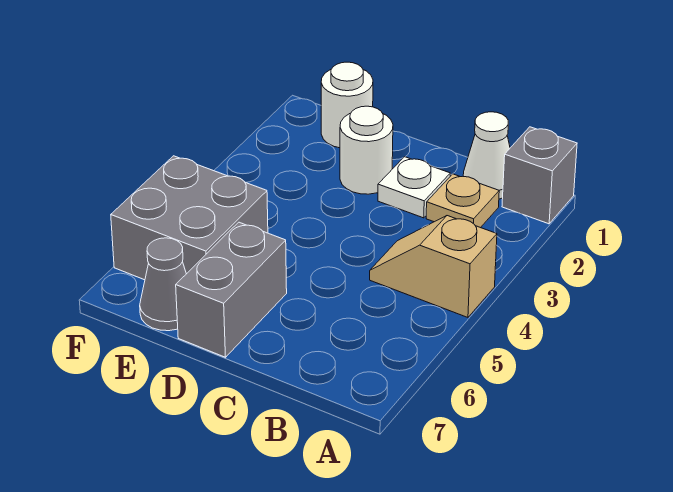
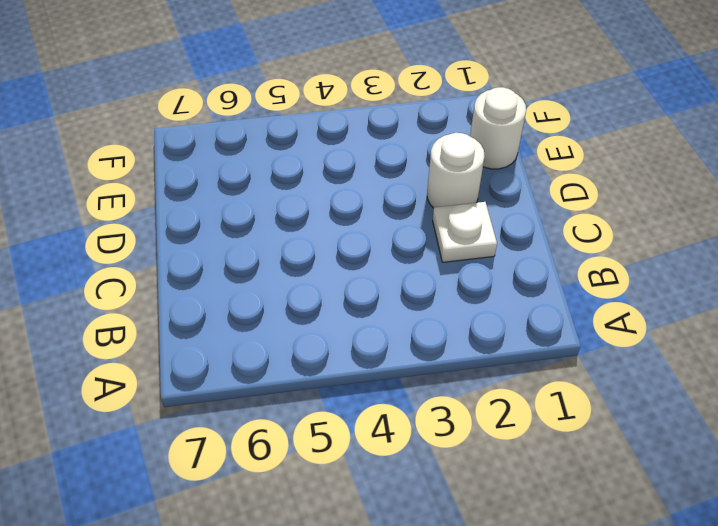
none -> grey 1x1 brick [502,127,577,224]
none -> tan 1x2 slope [370,216,497,317]

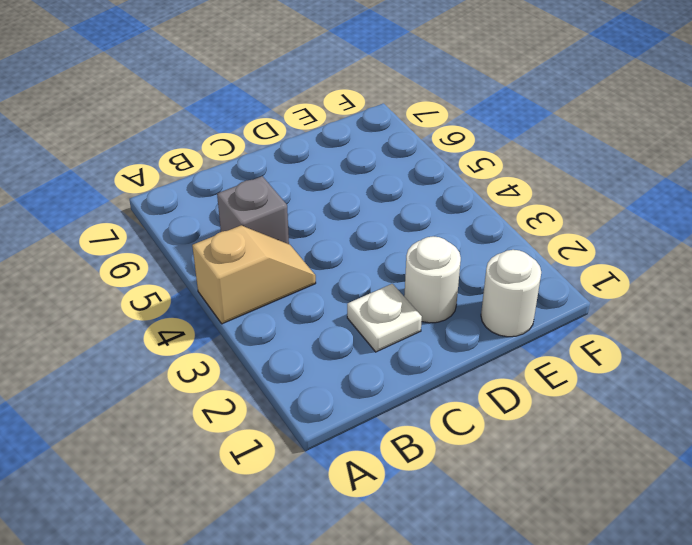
grey 1x1 brick [217,176,289,244] -> grey 1x1 brick moved to [502,127,577,224]
none -> white 1x1 cone [463,112,510,199]
none -> tan 1x1 plate [426,174,499,228]

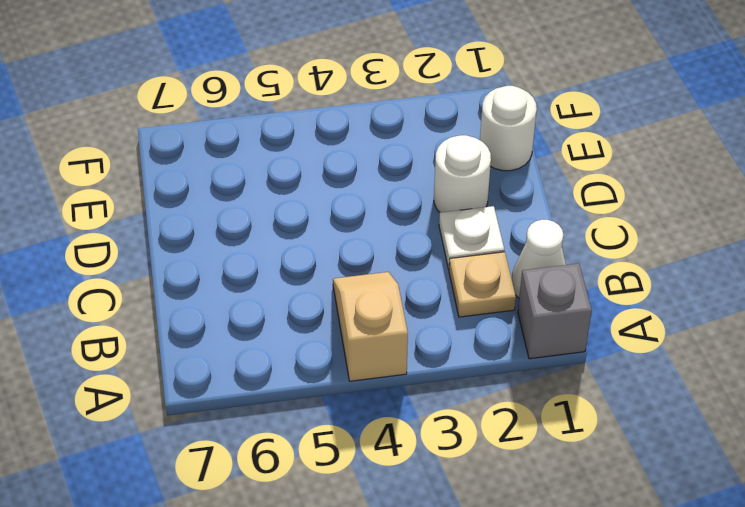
none -> grey 1x2 brick [176,222,287,357]
none -> grey 2x2 brick [111,156,268,280]

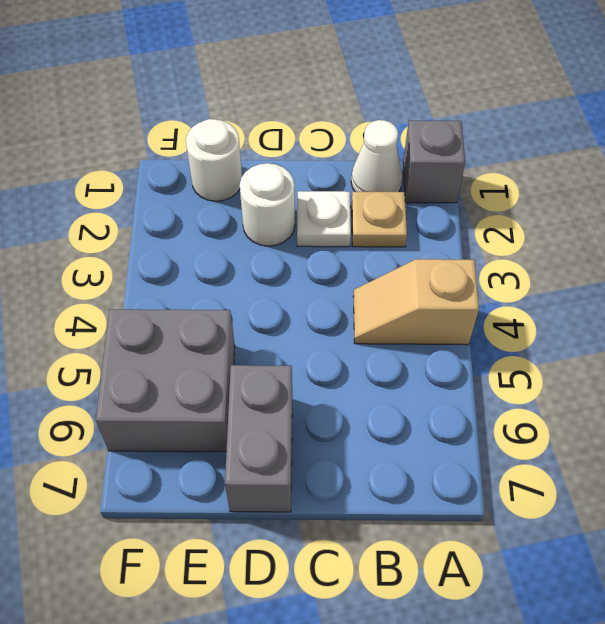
none -> grey 1x1 cone [140,238,186,331]

